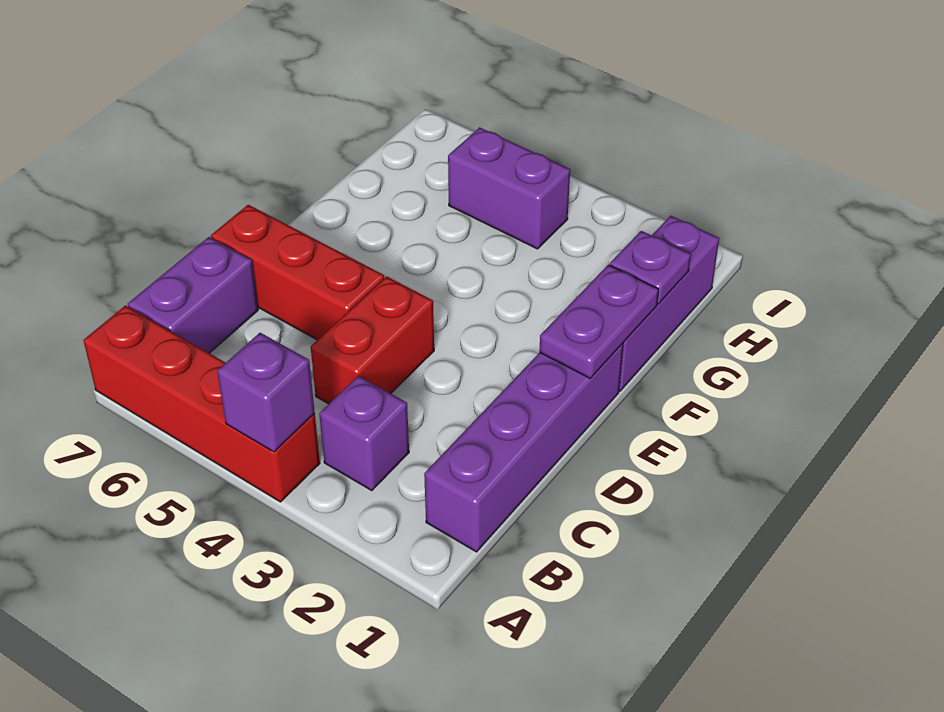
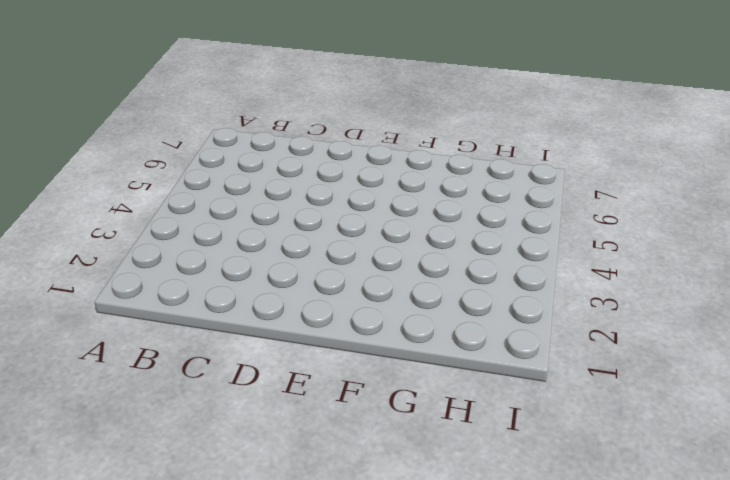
none -> red 1x4 brick [83,306,320,502]
none -> purple 1x4 brick [424,343,623,552]

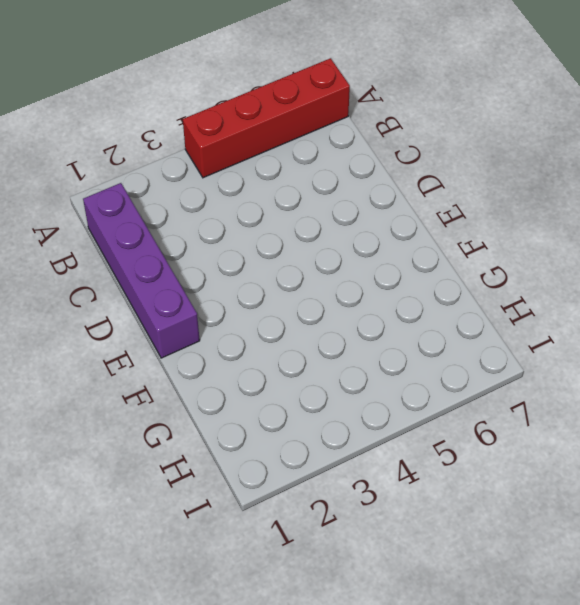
none -> purple 1x1 brick [319,376,409,491]
none -> purple 1x2 brick [128,237,258,353]

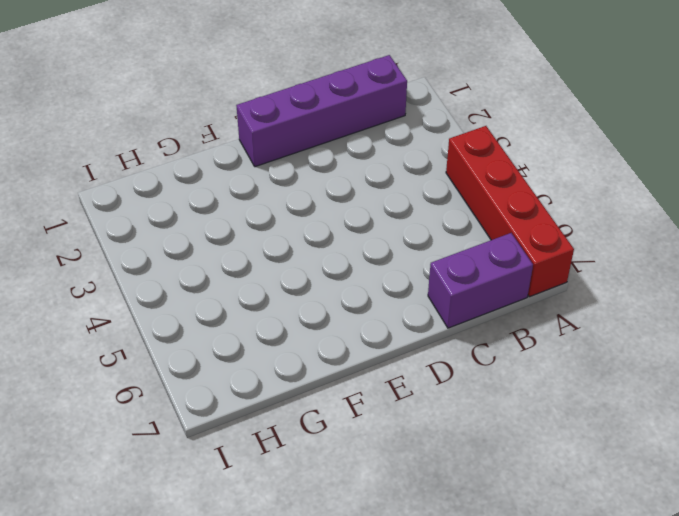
none -> purple 1x1 brick [319,376,409,491]
none -> red 1x2 brick [311,276,434,404]

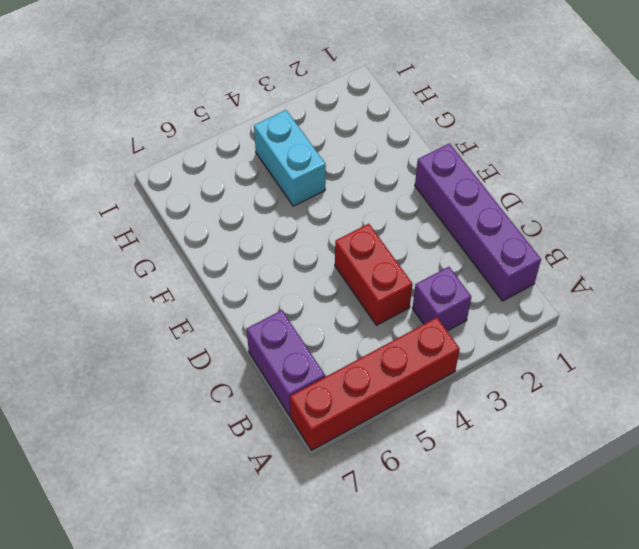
cyan 1x2 brick [254,110,326,206] -> purple 1x2 brick [448,127,570,249]
none -> red 1x3 brick [211,205,384,340]
none -> purple 1x3 brick [619,216,719,391]

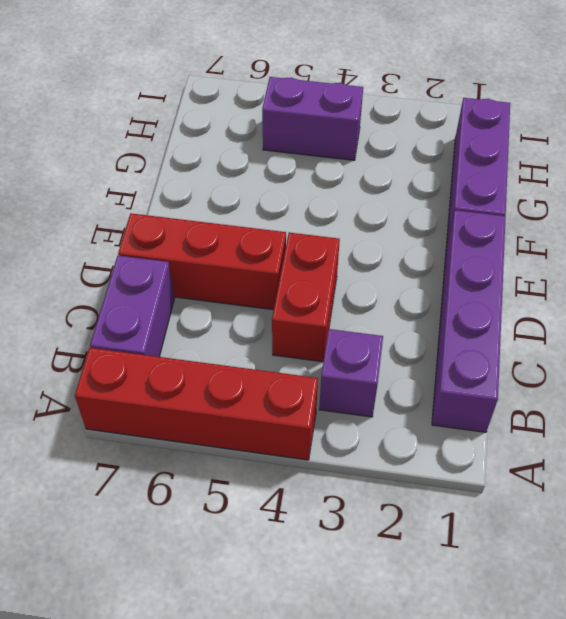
none -> purple 1x1 brick [217,333,315,452]
none -> purple 1x2 plate [539,265,659,378]

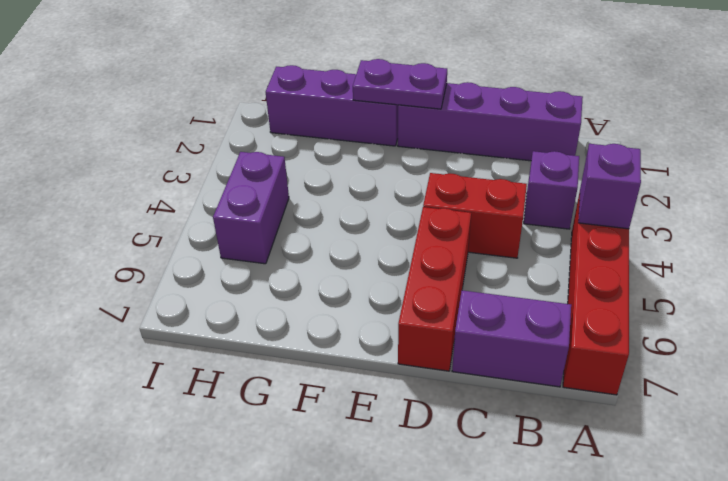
none -> purple 1x1 plate [610,231,691,304]

